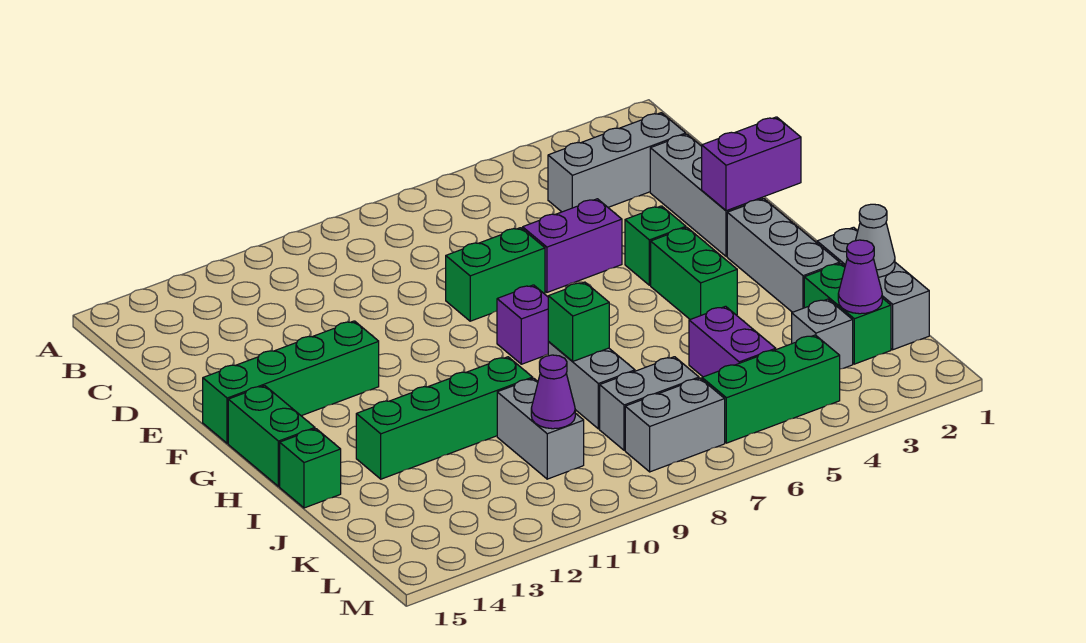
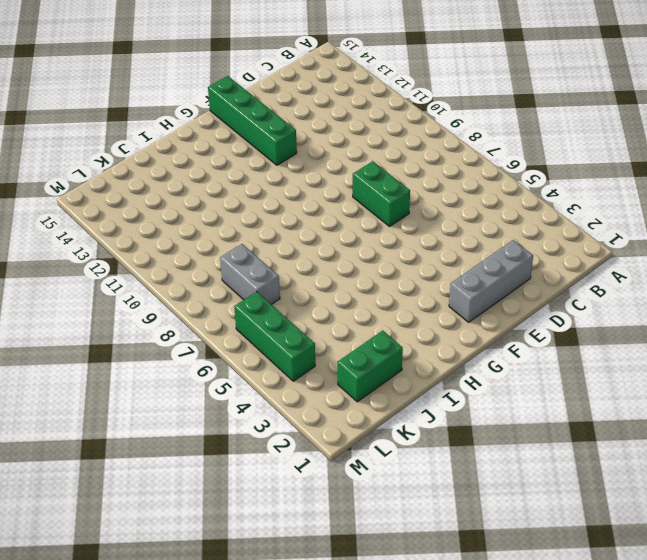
none -> grey 1x3 brick [548,113,686,212]
none -> purple 1x2 brick [523,199,622,292]
none -> green 1x1 brick [625,206,686,285]

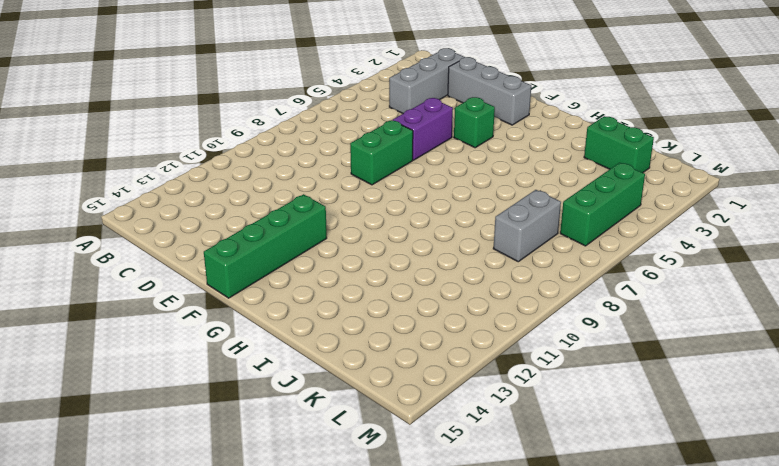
none -> grey 1x3 brick [727,199,840,312]
none -> green 1x2 brick [651,228,737,319]
none -> purple 1x1 brick [497,285,549,364]

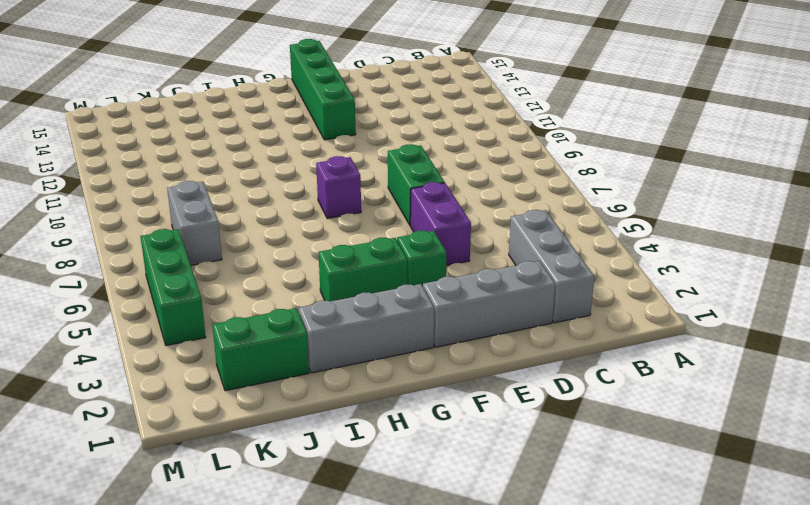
none -> green 1x2 brick [228,386,315,486]
none -> grey 1x3 brick [817,227,929,350]
none -> grey 1x2 brick [548,342,635,429]

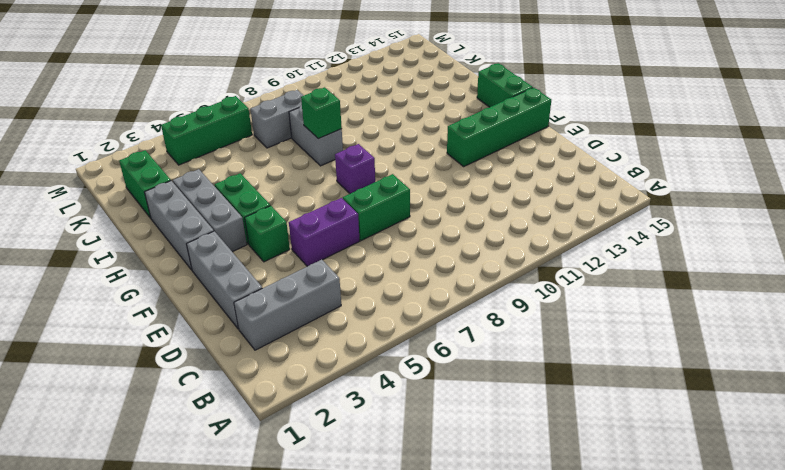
grey 1x3 brick [173,169,247,252] -> grey 1x3 brick moved to [817,227,929,350]
none -> green 1x4 brick [356,357,533,479]
none -> green 1x1 brick [280,429,341,508]
none -> purple 1x2 brick [689,306,776,377]

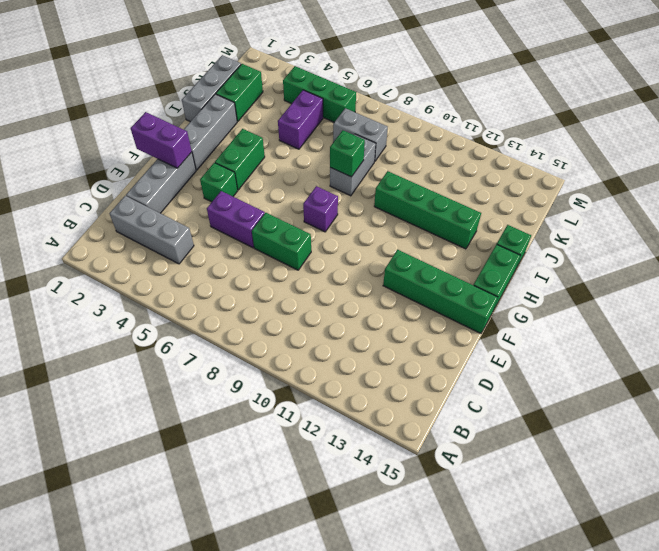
none -> grey 1x2 brick [497,378,584,479]
none -> grey 1x1 brick [792,299,853,369]
none -> grey 1x2 brick [625,378,725,472]

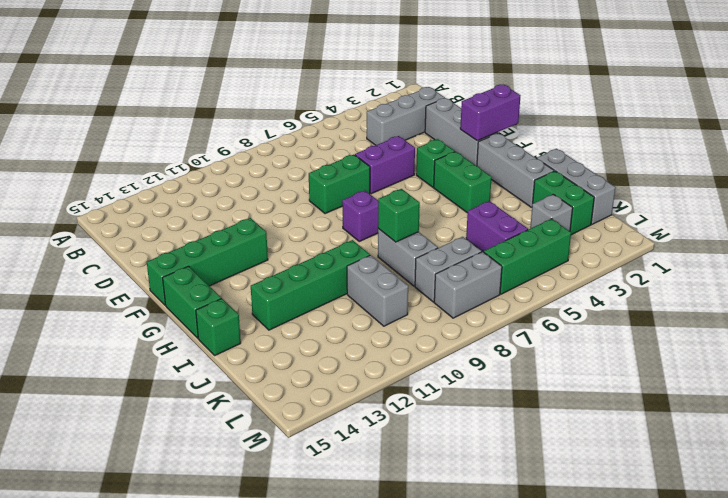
none -> grey 1x1 cone [856,204,895,277]
none -> purple 1x1 cone [838,240,882,314]
none -> purple 1x1 cone [531,355,575,429]

